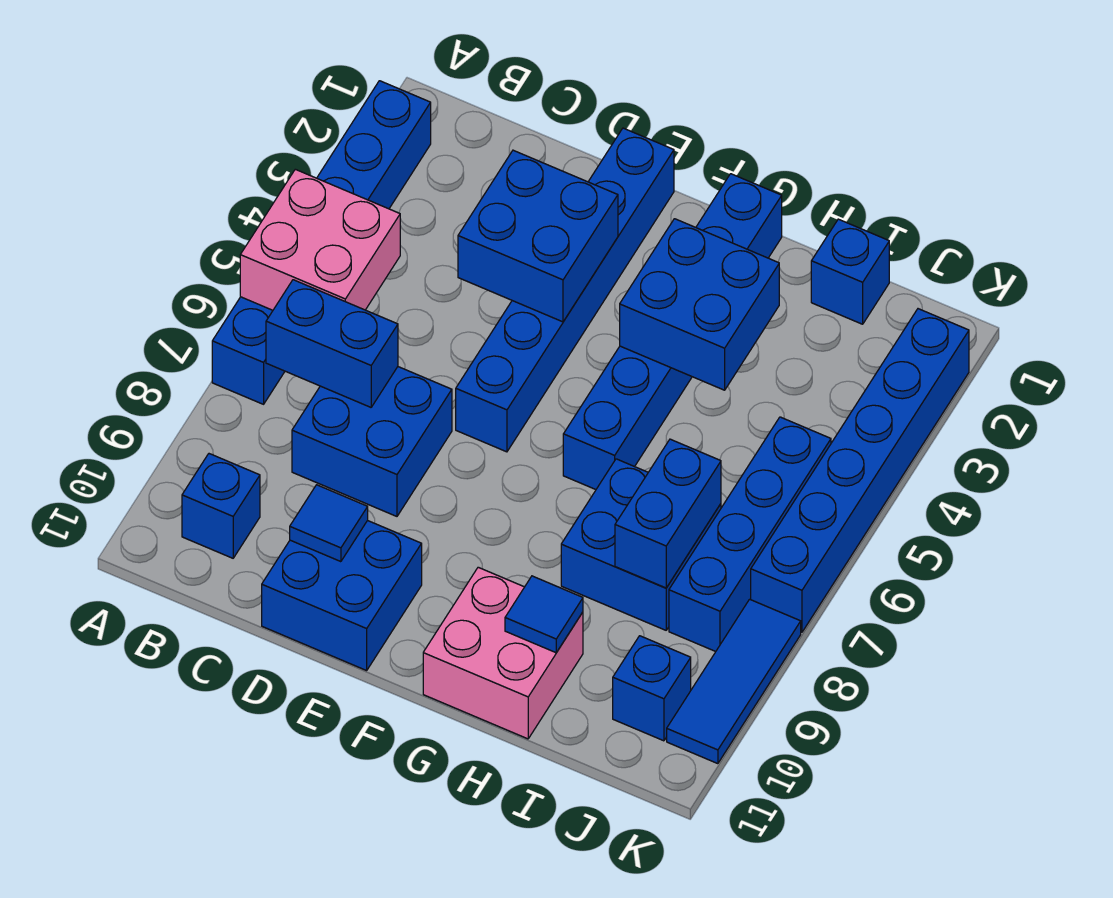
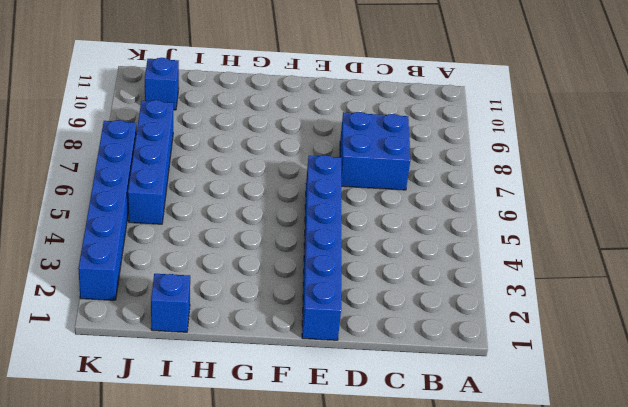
none -> blue 1x6 brick [212,81,431,404]
none -> blue 1x1 brick [182,454,260,558]
none -> blue 2x2 brick [262,521,422,671]

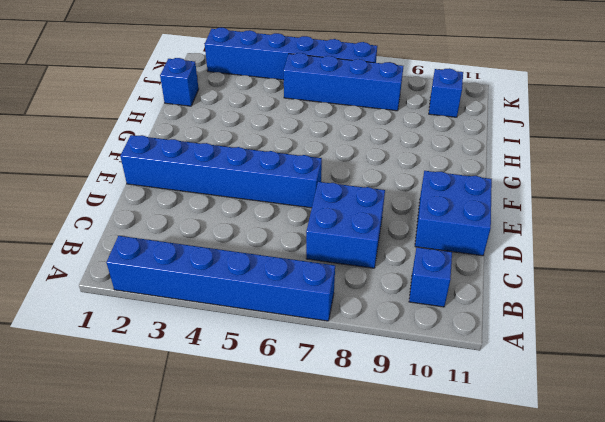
none -> blue 1x6 brick [563,174,782,489]
none -> pink 2x2 brick [423,567,583,739]
none -> blue 2x2 brick [561,459,721,630]

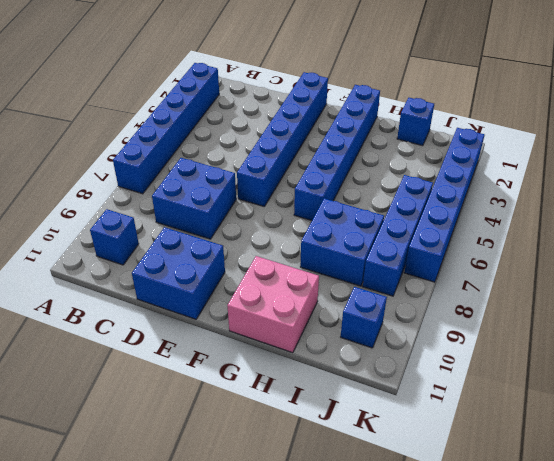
none -> blue 1x3 tile [667,599,801,764]
none -> pink 2x2 brick [240,169,400,310]
none -> blue 1x2 brick [266,280,398,407]

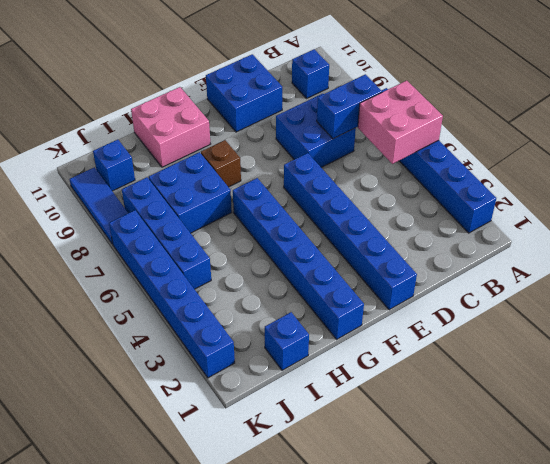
brown 1x1 brick [201,140,241,187] -> none
none -> blue 2x2 brick [458,150,618,322]
none -> blue 1x1 tile [290,485,368,562]
none -> blue 2x2 brick [620,219,779,390]

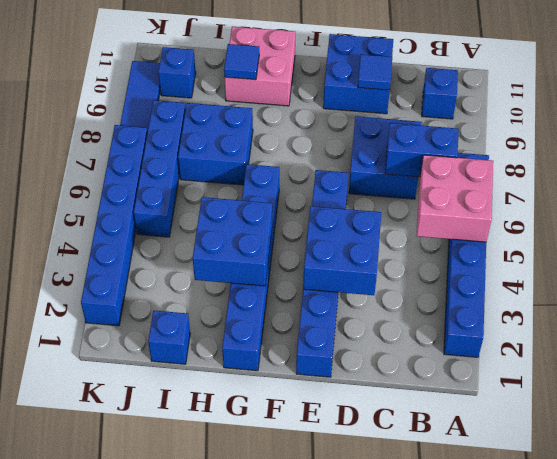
none -> blue 1x2 brick [615,439,721,588]

